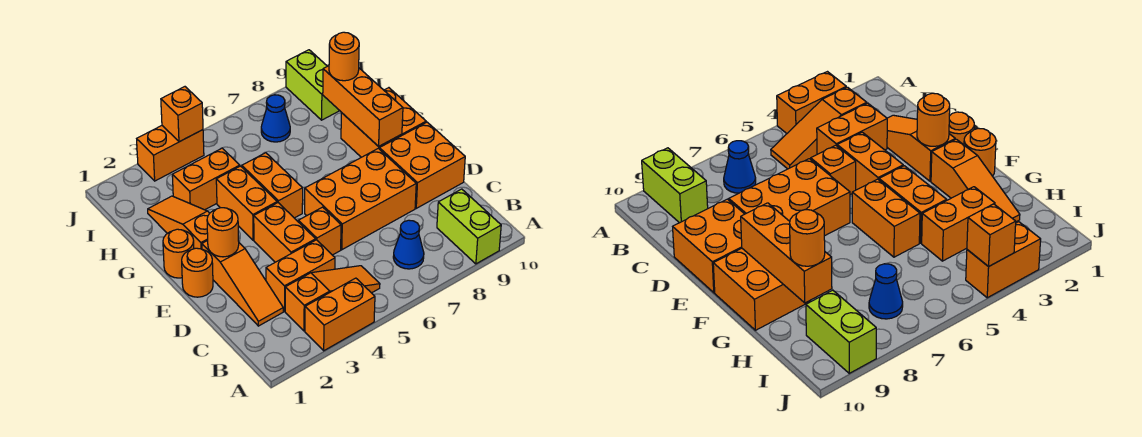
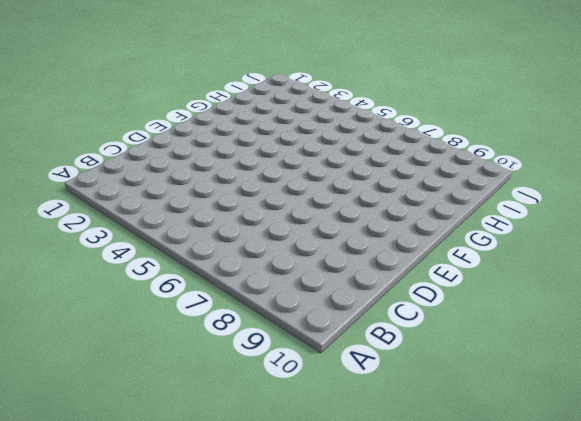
none -> orange 1x2 brick [305,278,375,351]
none -> lime 1x2 brick [437,189,501,264]
none -> orange 1x3 slope [285,266,380,331]

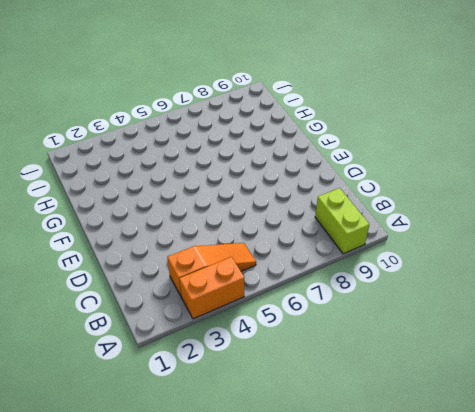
none -> blue 1x1 cone [393,220,424,269]
none -> orange 1x3 slope [202,240,283,326]
none -> orange 1x2 brick [266,240,335,311]

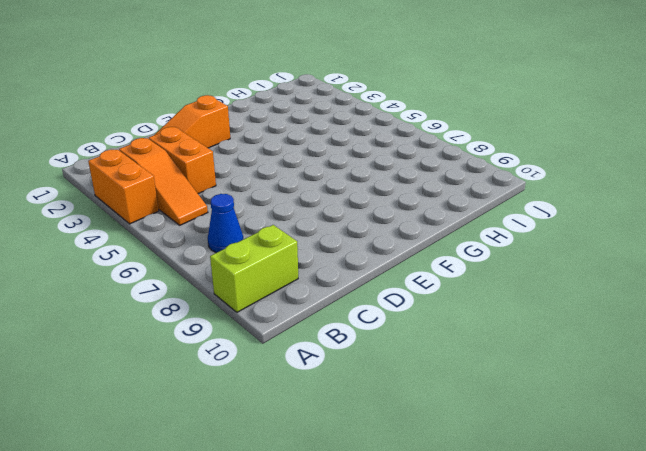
none -> orange 1x2 brick [254,203,316,262]
none -> orange 1x1 brick [298,207,341,255]
none -> orange 2x3 brick [305,148,416,250]

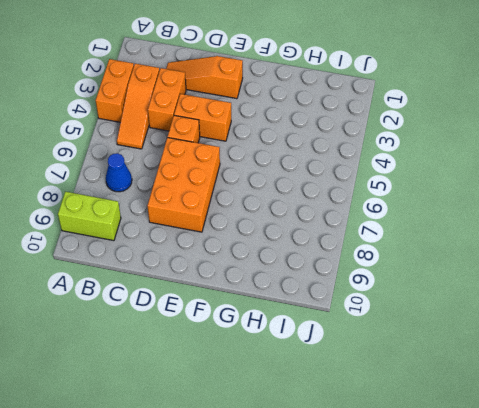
none -> orange 2x2 brick [379,122,465,208]
none -> orange 1x1 round brick [182,248,213,297]
none -> orange 1x1 round brick [163,229,194,278]

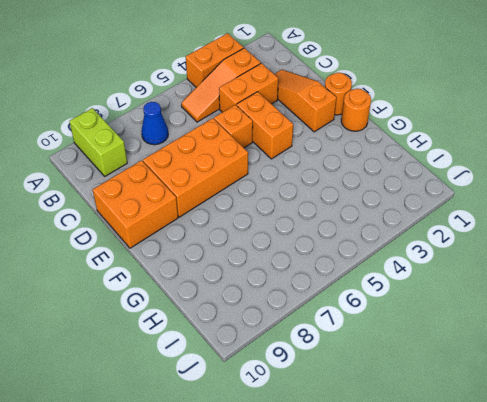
none -> orange 1x3 slope [148,196,210,249]
none -> orange 1x2 brick [216,166,277,240]
none -> orange 1x2 brick [242,153,303,218]

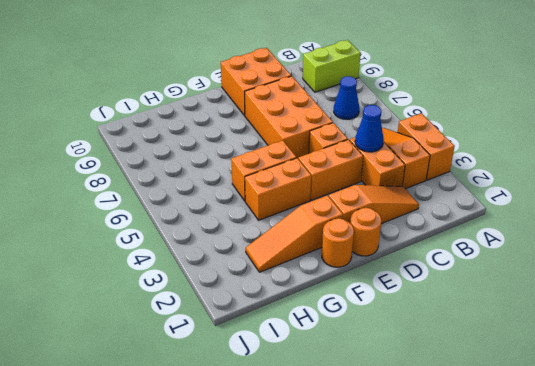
blue 1x1 cone [355,105,384,152] -> blue 1x1 cone moved to [261,95,290,142]
none -> orange 2x2 brick [341,88,426,157]
none -> orange 1x2 brick [172,148,240,210]
none -> lime 1x2 brick [286,50,340,120]

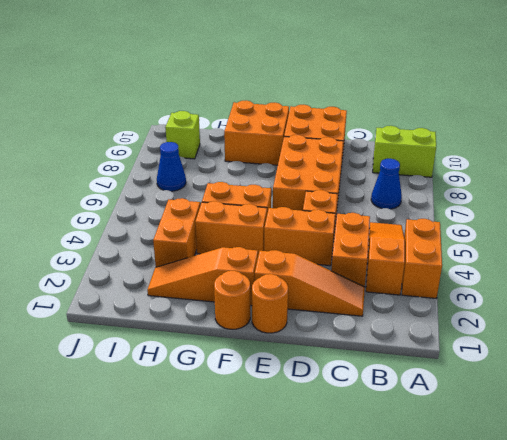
lime 1x1 brick [165,111,200,159] -> lime 1x2 brick [286,50,340,120]
none -> orange 1x2 brick [137,126,204,181]
none -> orange 1x1 round brick [207,208,239,257]
none -> orange 1x3 brick [323,66,403,146]

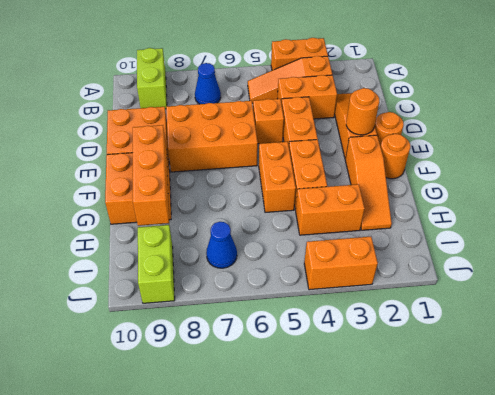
none -> orange 1x1 brick [161,87,203,142]
none -> orange 1x1 round brick [329,32,359,81]

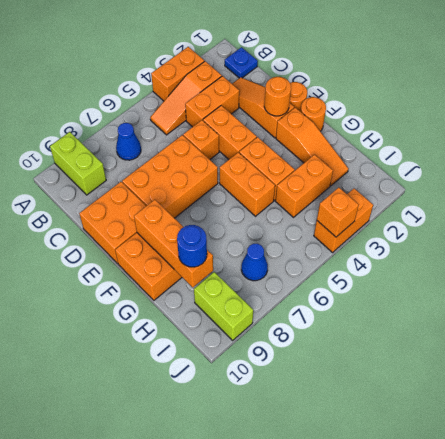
blue 1x1 plate [225,47,258,78] -> none
blue 1x1 round brick [177,225,207,267] -> orange 1x1 round brick [329,32,359,81]

